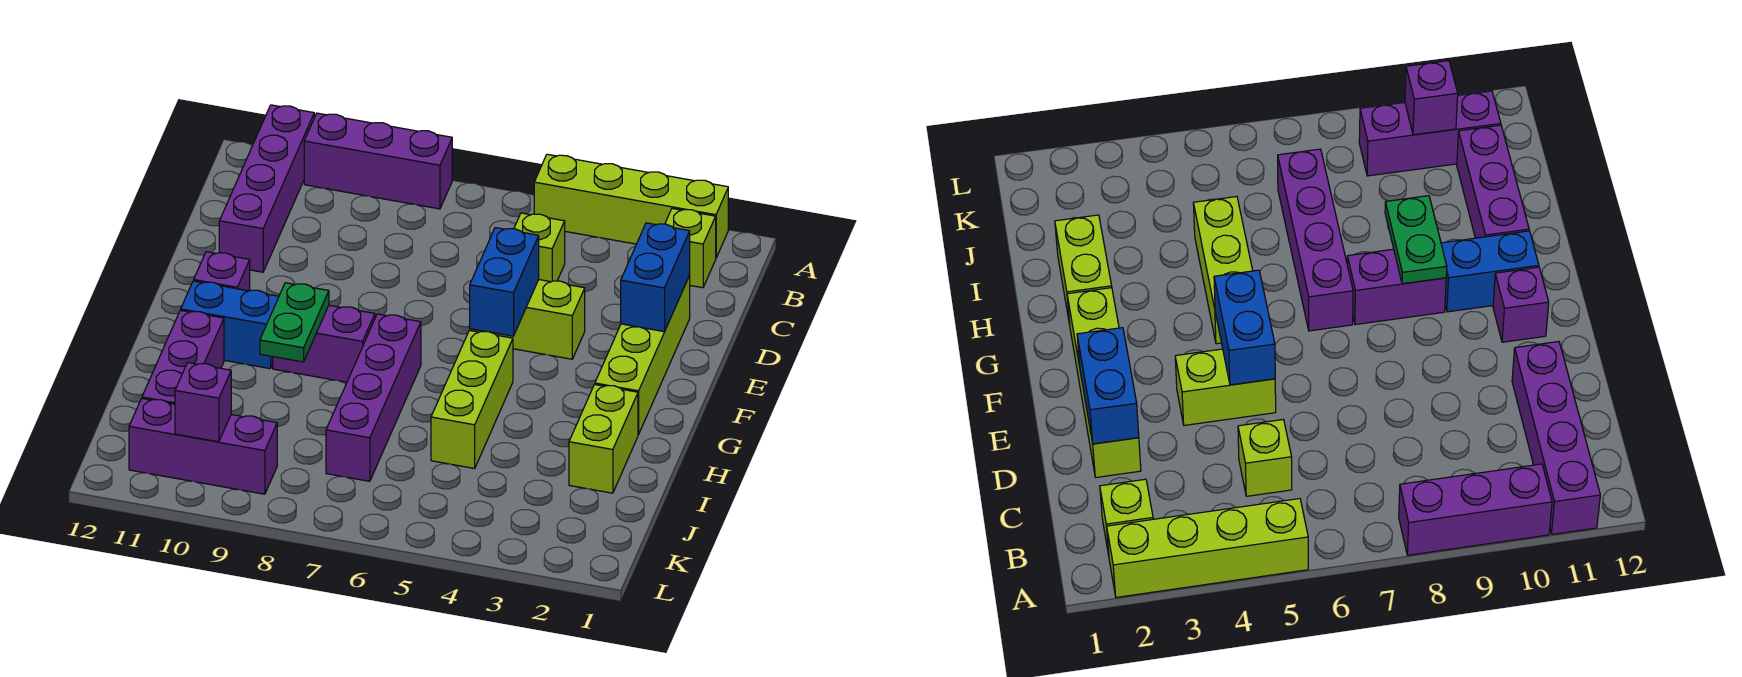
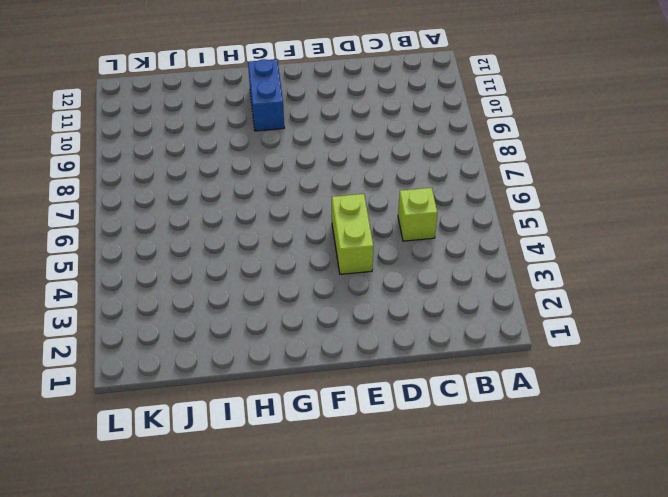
none -> lime 1x4 brick [534,154,728,257]
none -> purple 1x3 brick [304,113,452,209]
none -> purple 1x4 brick [219,105,314,272]

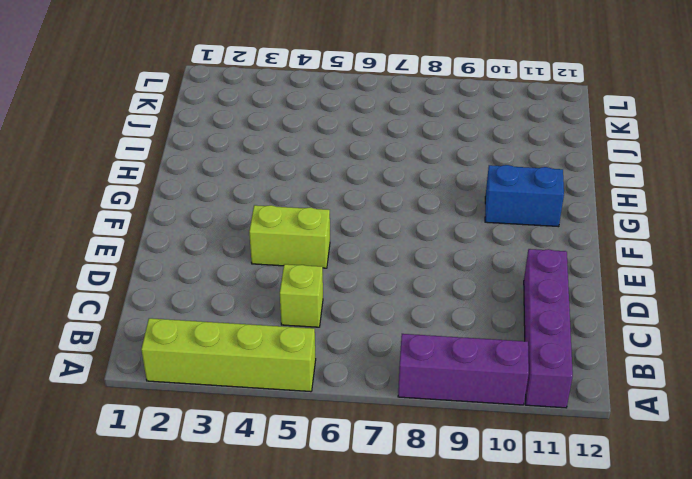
none -> lime 1x1 brick [665,208,716,288]
none -> lime 1x4 brick [595,276,690,434]
none -> purple 1x1 brick [194,252,250,291]

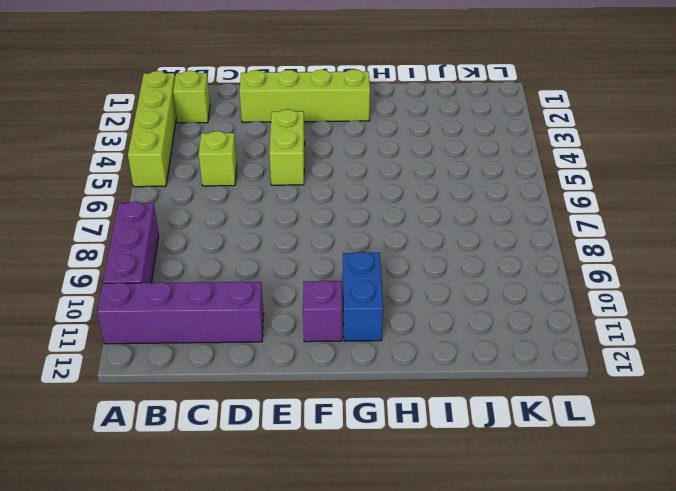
none -> lime 1x3 brick [431,330,513,468]
none -> purple 1x4 brick [326,314,421,481]
none -> purple 1x2 brick [273,305,375,382]

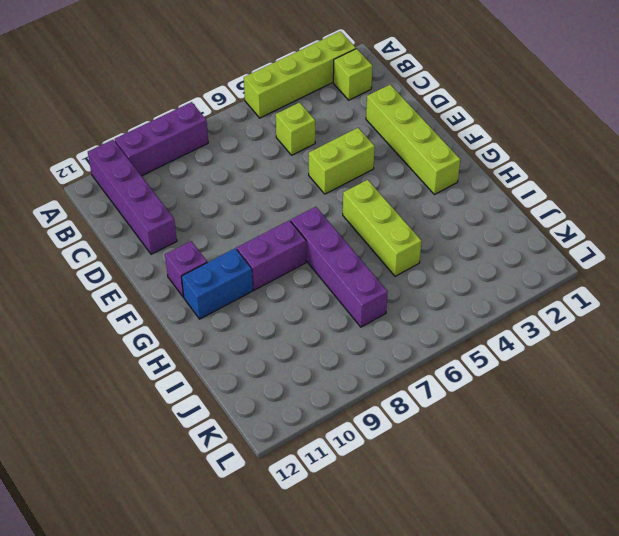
none -> lime 1x2 brick [569,385,638,493]
none -> purple 1x3 brick [142,310,224,404]
none -> purple 1x3 brick [129,399,277,494]

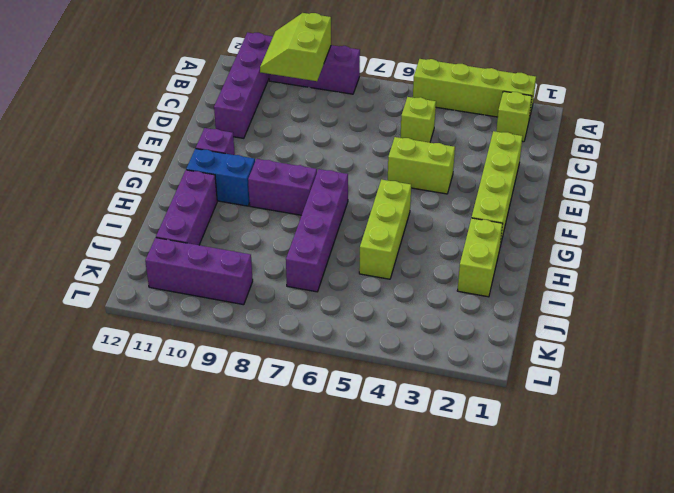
lime 2x2 slope [260,13,331,81] -> none
none -> blue 1x2 brick [621,223,690,332]
none -> blue 1x2 brick [470,228,539,336]
none -> green 1x2 plate [260,283,329,362]

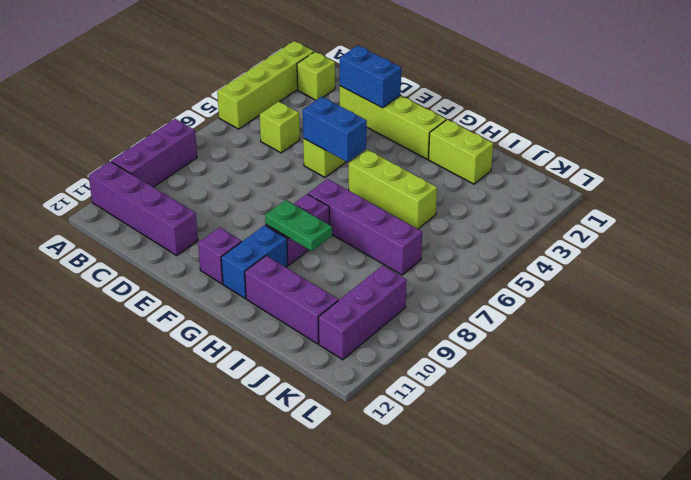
none -> purple 1x1 brick [175,363,231,442]

